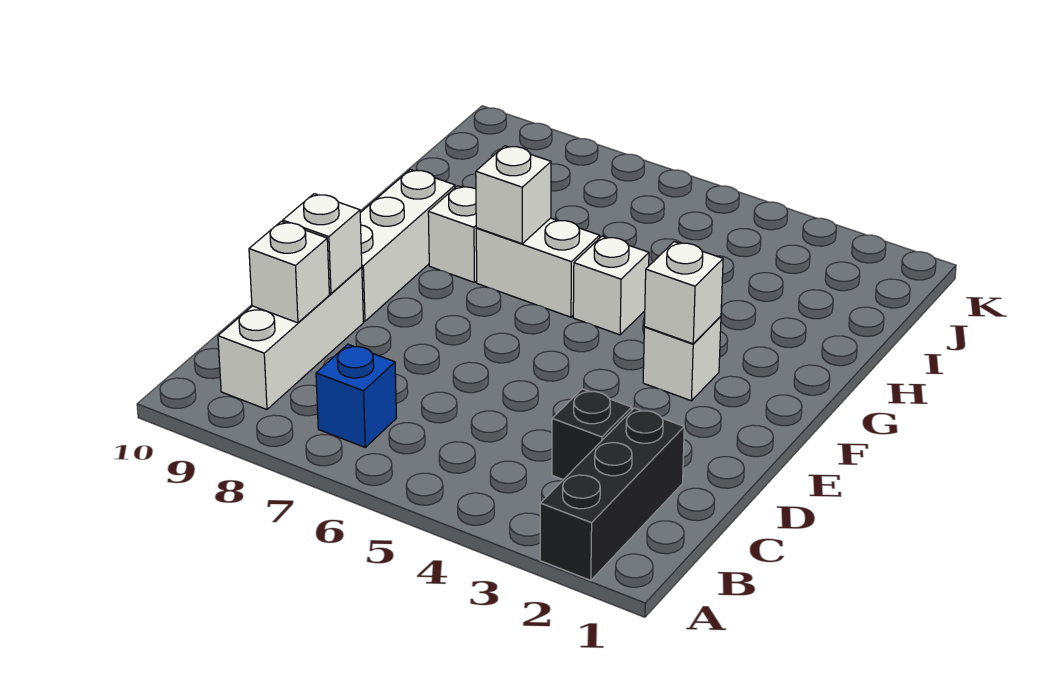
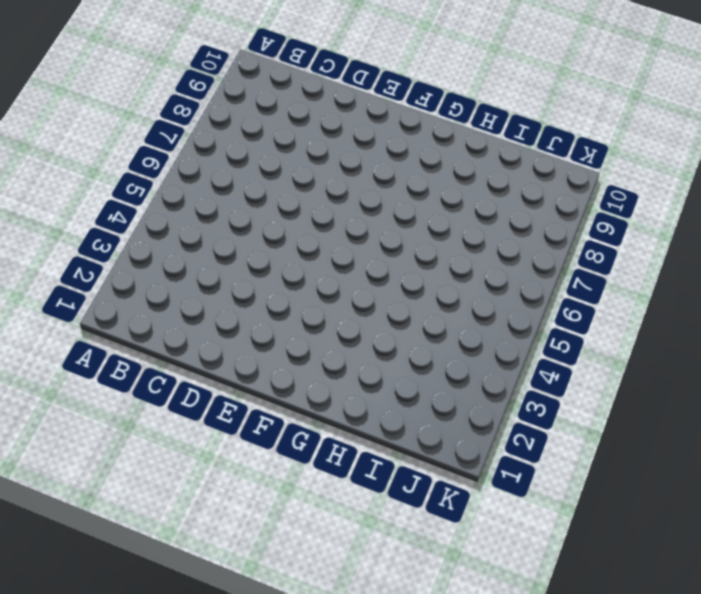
none -> black 1x3 brick [540,408,684,580]
none -> blue 1x1 brick [316,344,397,447]
none -> white 1x3 brick [218,267,364,409]

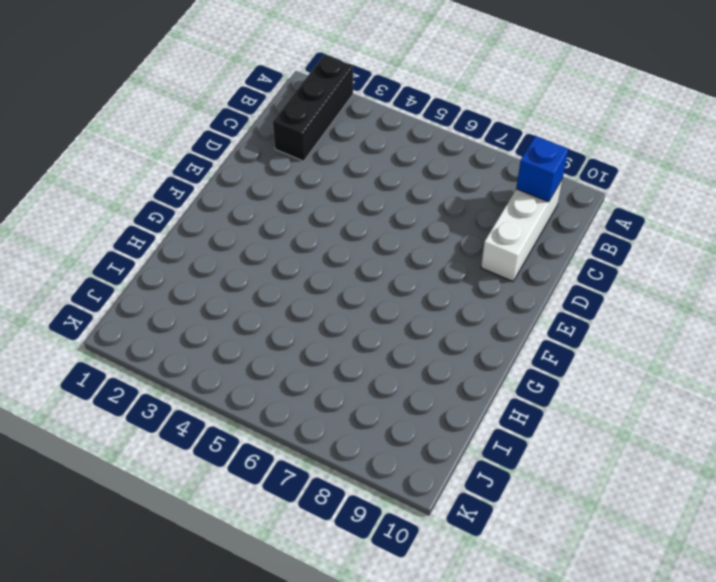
blue 1x1 brick [516,136,568,202] -> blue 1x1 brick moved to [316,344,397,447]
none -> black 1x1 brick [552,389,632,480]
none -> white 1x3 brick [360,170,455,321]
none -> white 1x1 brick [643,316,721,401]

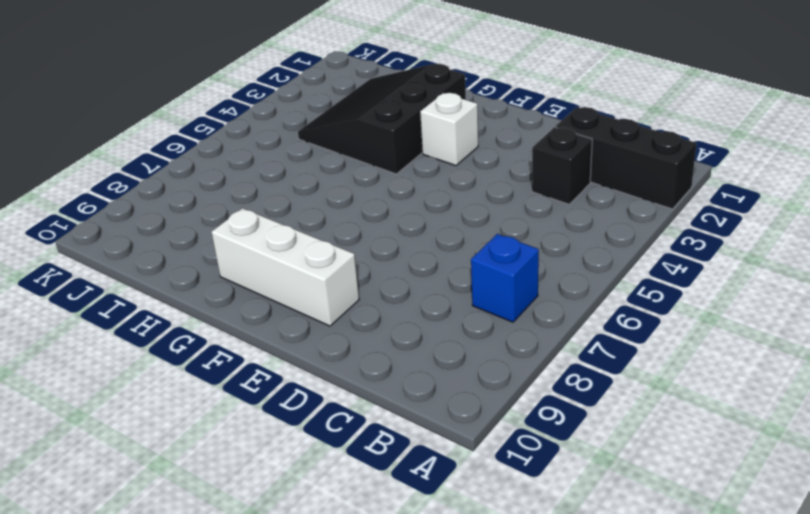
black 3x3 slope [298,64,466,174] -> none
none -> white 1x3 brick [218,267,364,409]
none -> white 1x1 brick [573,236,649,335]
none -> white 1x2 brick [476,218,600,317]

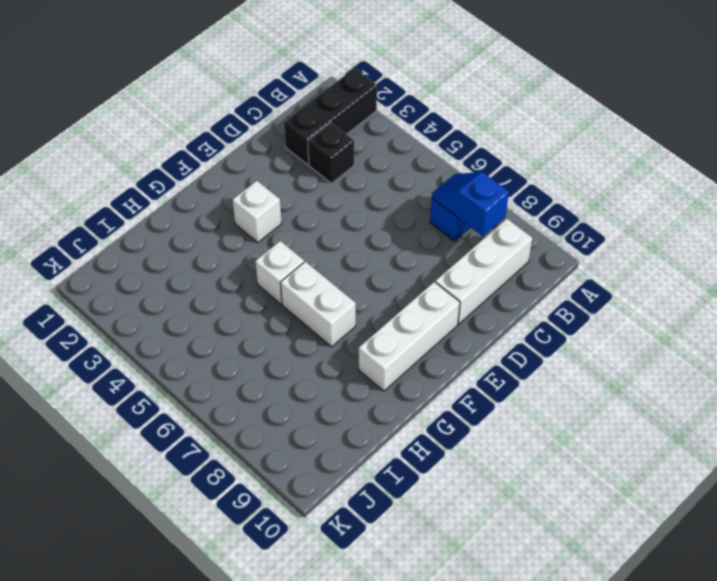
blue 1x2 slope [432,172,509,236] -> none
none -> white 1x1 brick [428,186,477,282]
none -> white 1x1 brick [249,222,329,323]
none -> white 1x1 brick [283,194,362,294]

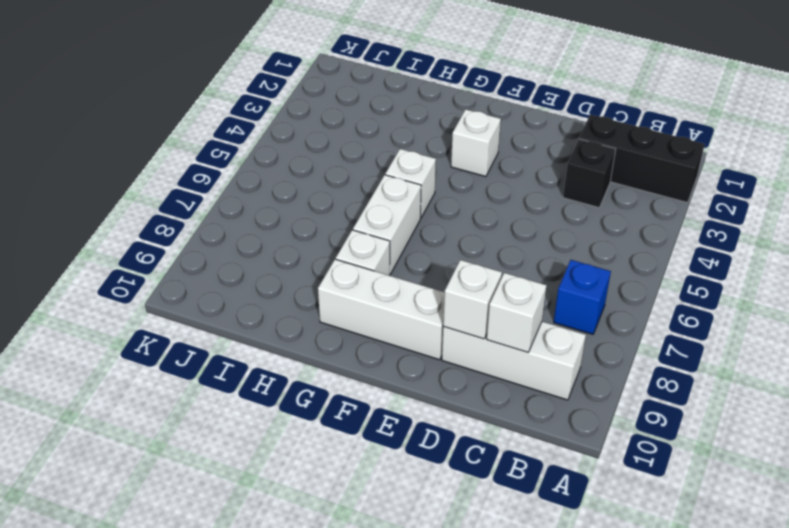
none -> white 1x1 brick [644,242,723,344]
none -> white 1x1 brick [476,146,551,244]

